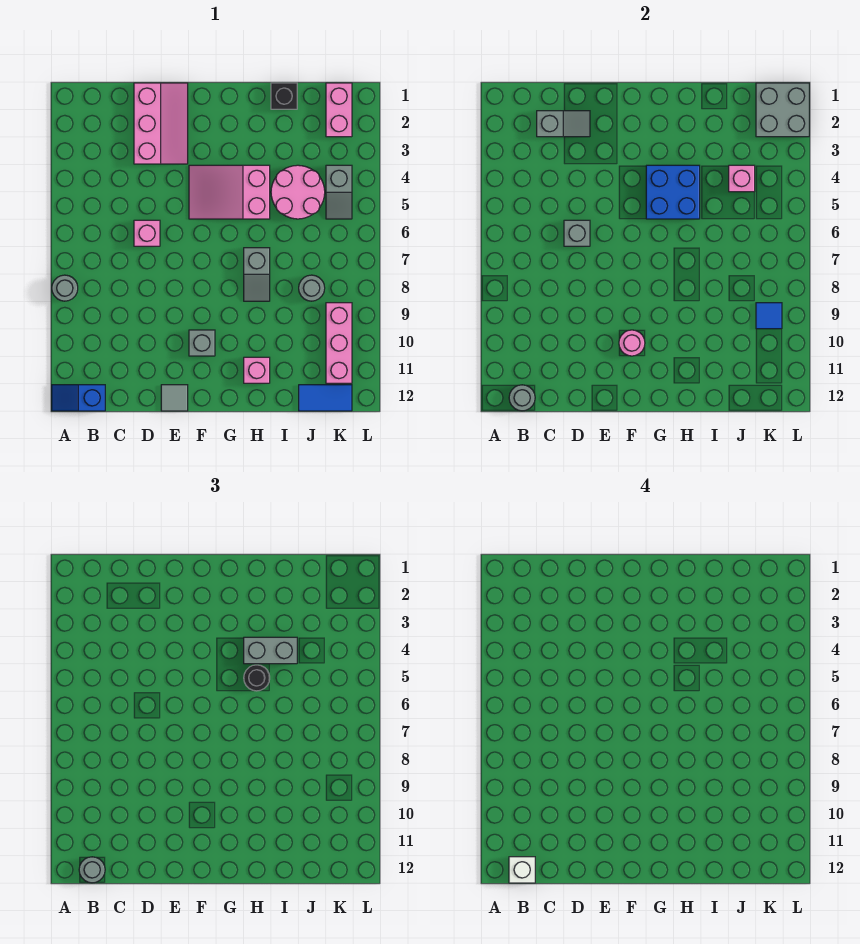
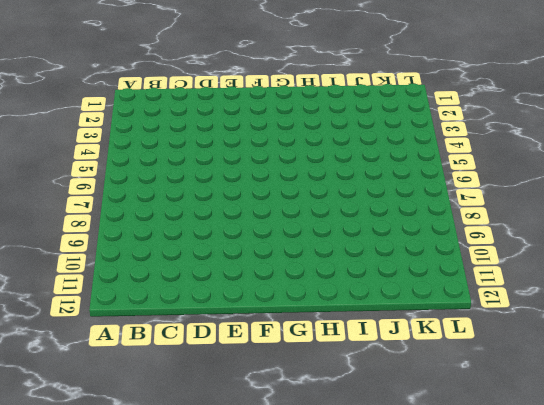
none -> grey 1x1 round brick [52,275,78,301]
none -> blue 1x2 slope [52,385,105,411]
none -> pink 2x3 slope [134,83,188,164]

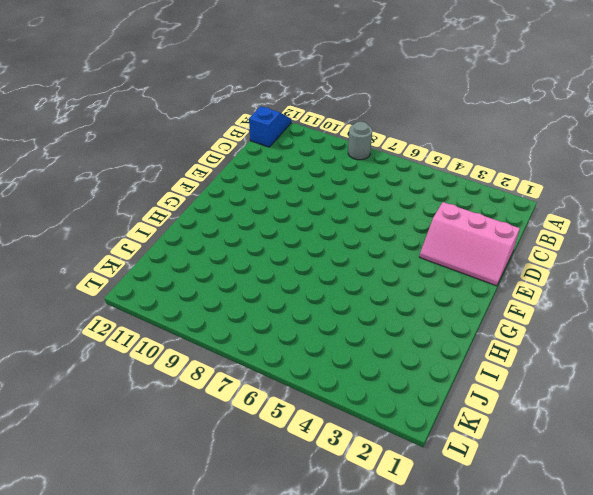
none -> pink 1x1 brick [134,220,160,246]
none -> grey 1x1 tile [161,385,188,411]
none -> pink 2x3 slope [189,165,270,219]

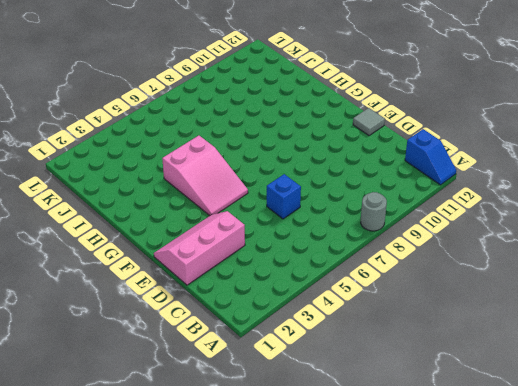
blue 1x1 brick [267,174,301,219] -> pink 1x1 brick [134,220,160,246]
none -> grey 1x1 brick [189,330,215,356]
none -> grey 1x2 slope [244,248,270,301]
none -> pink 1x1 brick [244,357,270,383]

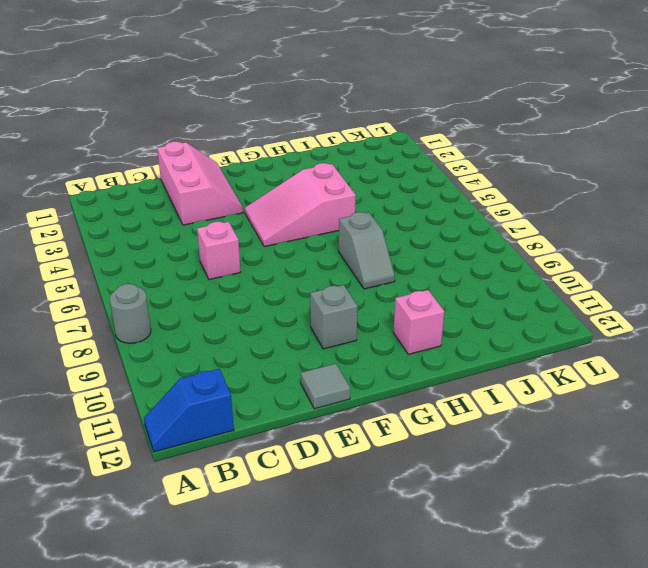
none -> black 1x1 brick [271,83,297,109]
none -> pink 2x2 round brick [271,165,325,219]
none -> grey 1x1 round brick [299,275,325,301]

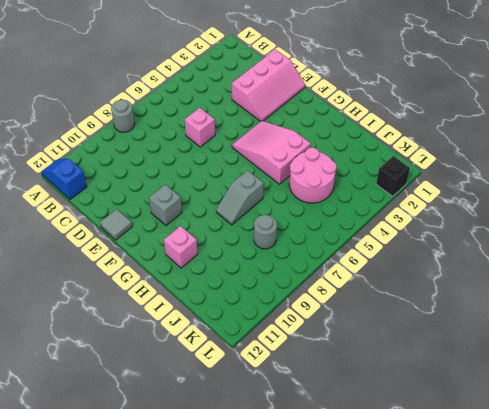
black 1x1 brick [376,156,410,196] -> black 1x1 brick moved to [271,83,297,109]
none -> blue 1x2 tile [299,385,352,411]
none -> pink 1x2 brick [326,83,352,137]
none -> grey 1x2 slope [326,165,352,219]

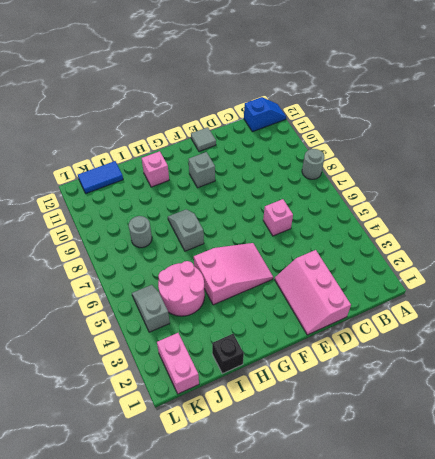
none -> pink 1x3 brick [326,303,352,383]
none -> grey 1x1 round brick [509,385,535,411]
none -> grey 1x2 slope [537,111,590,137]

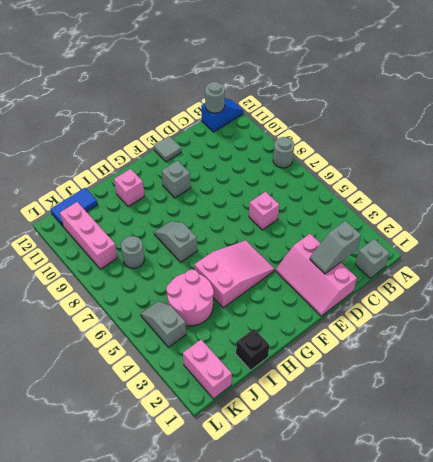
grey 1x1 brick [355,239,390,278] -> grey 1x1 brick moved to [564,220,590,246]
none -> pink 1x1 round brick [619,330,645,356]
none -> blue 2x2 brick [646,165,700,219]
none -> pink 1x1 brick [729,165,755,192]

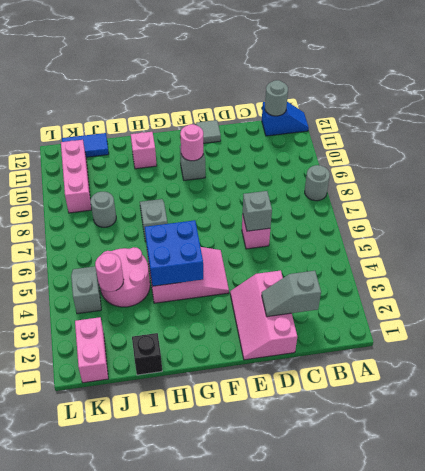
pink 1x1 round brick [95,253,124,292] -> pink 1x1 brick [729,165,755,192]
none -> grey 2x2 brick [756,83,809,137]
none -> blue 1x1 tile [756,303,782,329]
none -> grey 1x1 round brick [79,857,105,883]

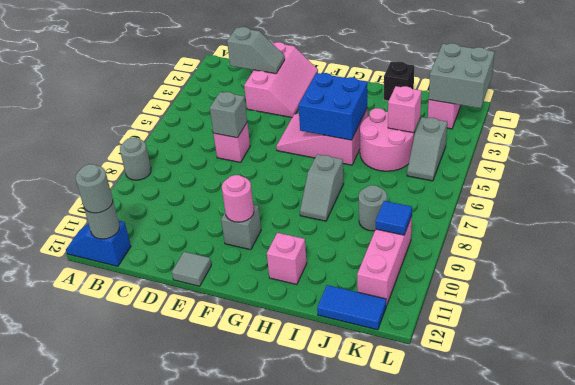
none -> grey 1x2 brick [244,637,297,664]
none -> black 1x1 round brick [244,665,270,691]
none -> white 1x1 brick [509,857,535,883]

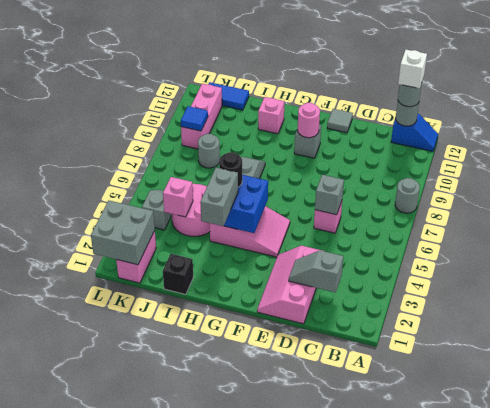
grey 1x2 brick [200,168,238,226] -> grey 1x2 brick turned to [244,637,297,664]

